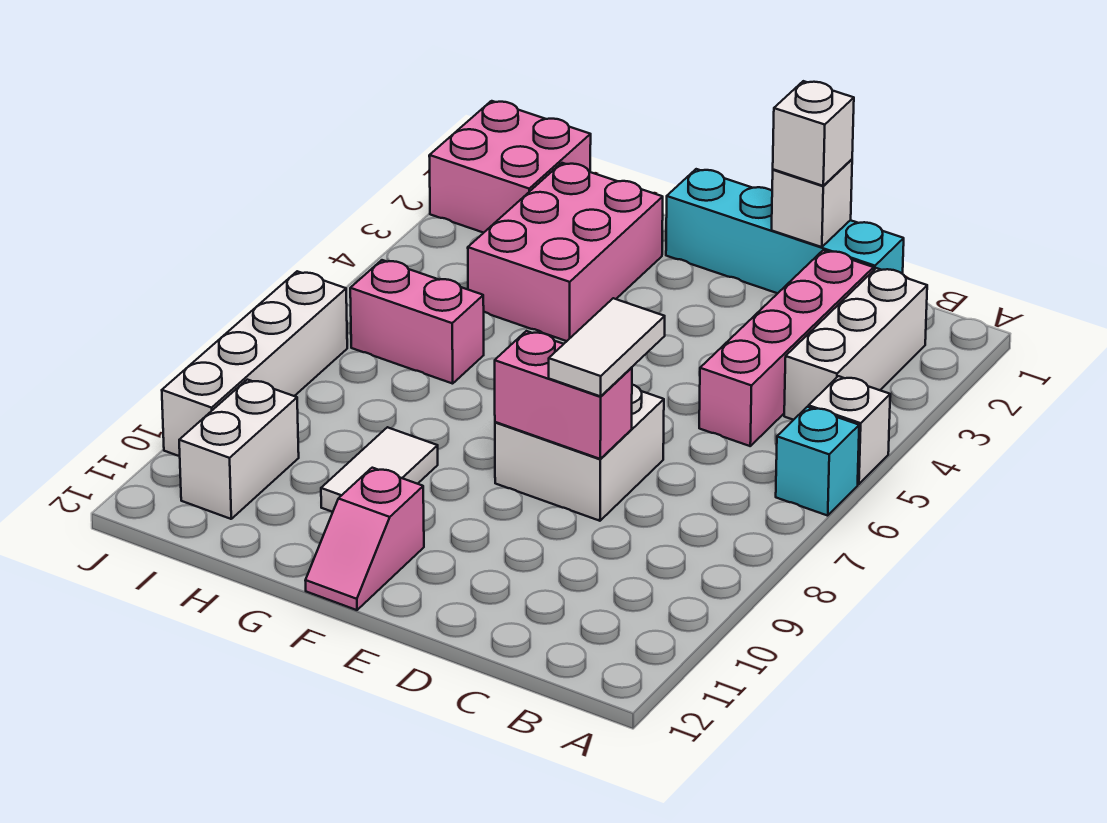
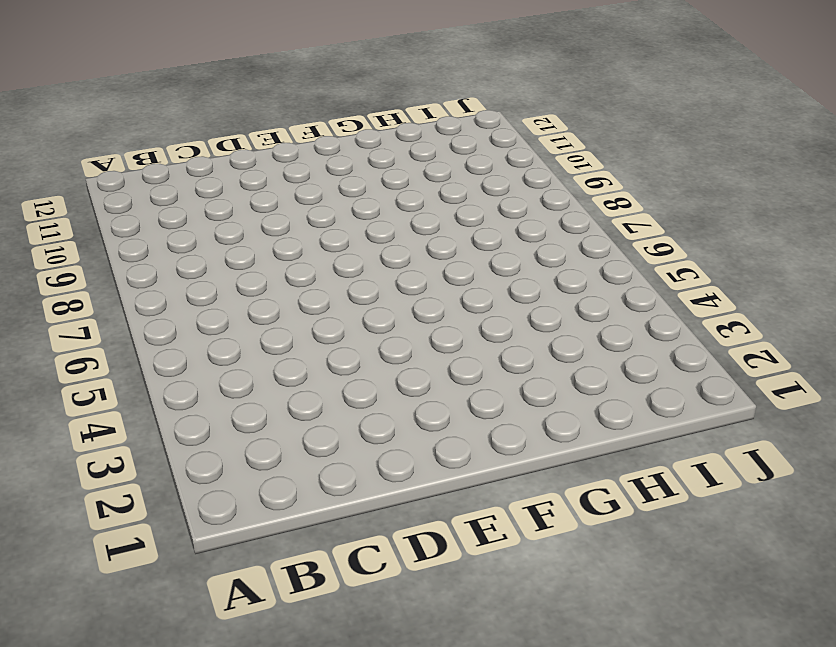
none -> white 1x1 brick [809,376,890,484]
none -> cyan 1x1 brick [776,407,859,516]
none -> white 1x3 brick [784,268,927,420]

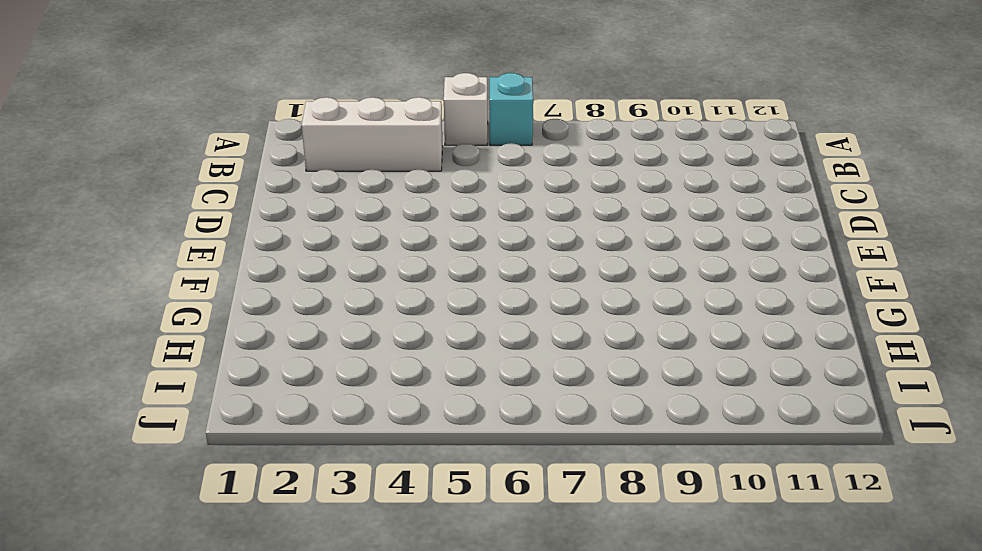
none -> cyan 1x4 brick [666,169,904,293]
none -> pink 1x4 brick [699,250,874,446]
none -> white 2x2 brick [495,385,664,521]

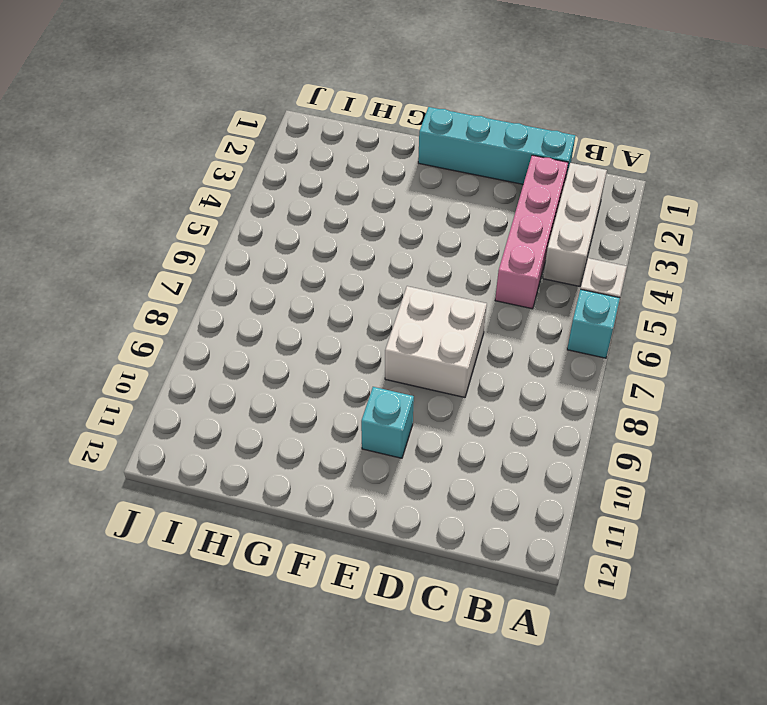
cyan 1x1 brick [361,387,414,458] -> none
none -> pink 1x2 slope [305,468,424,610]
none -> pink 2x3 brick [468,163,663,341]
none -> white 1x2 tile [321,427,438,512]

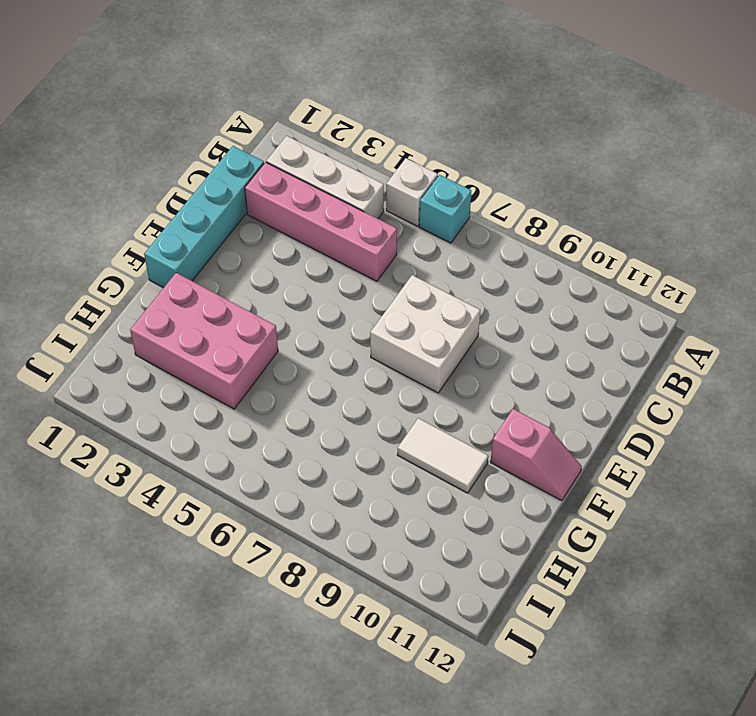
none -> pink 1x2 brick [350,260,484,384]
none -> pink 2x2 brick [429,101,591,233]
none -> white 1x2 brick [179,380,299,519]

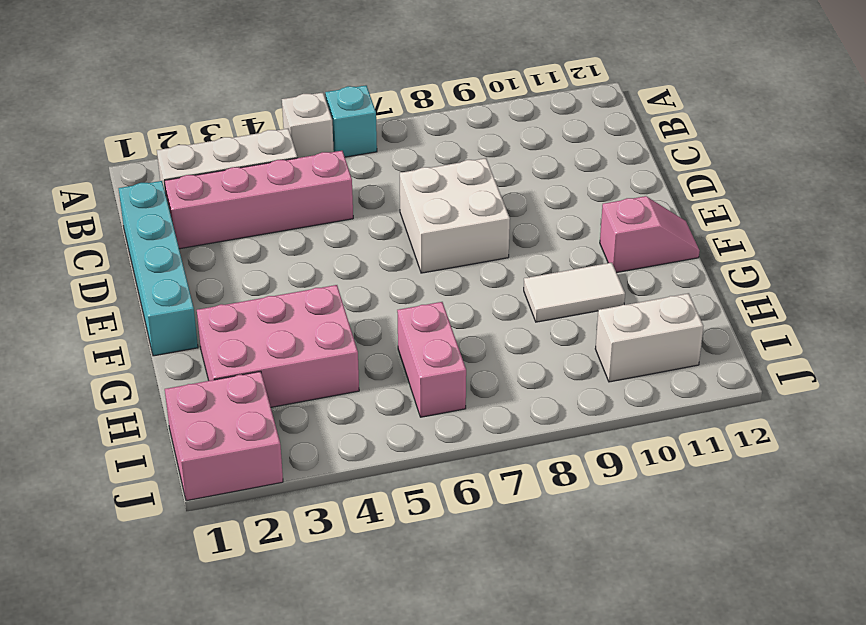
none -> white 1x4 brick [162,271,347,456]
none -> white 1x1 brick [772,159,852,247]
none -> pink 1x2 brick [495,331,632,459]

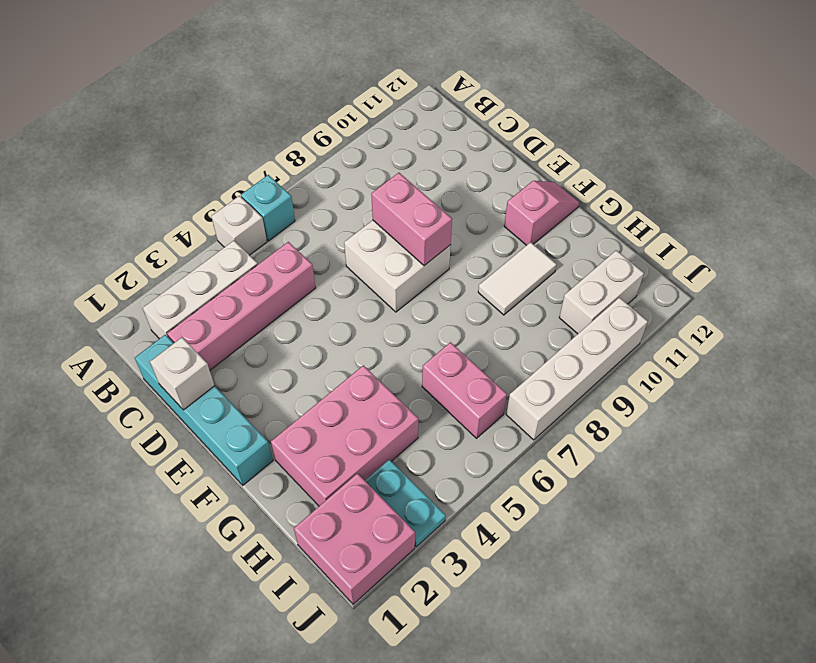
cyan 1x2 plate [365,459,446,547] -> none
none -> white 1x1 brick [773,81,854,186]
none -> white 1x2 tile [549,298,665,396]

